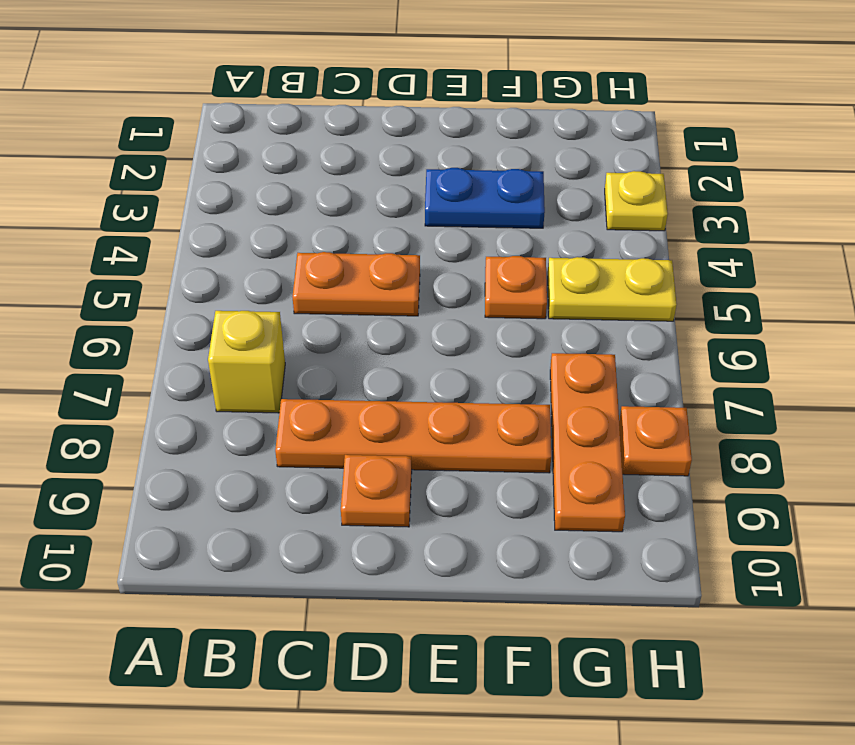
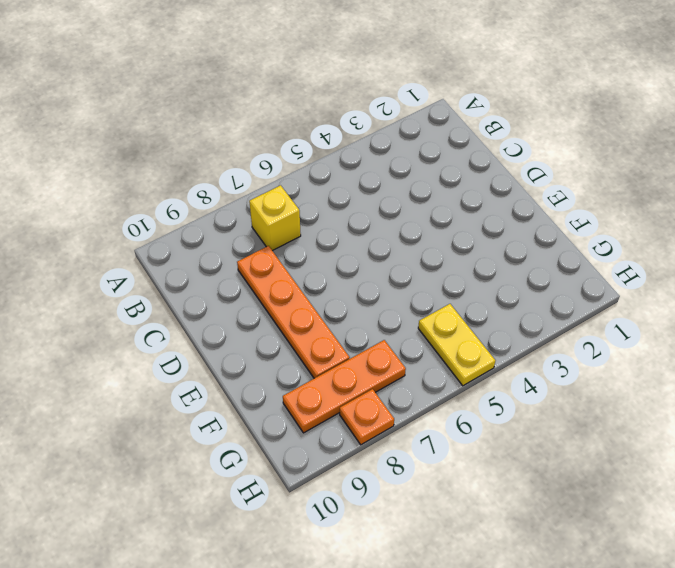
none -> orange 1x2 plate [293,252,420,316]
none -> orange 1x1 plate [341,455,412,527]

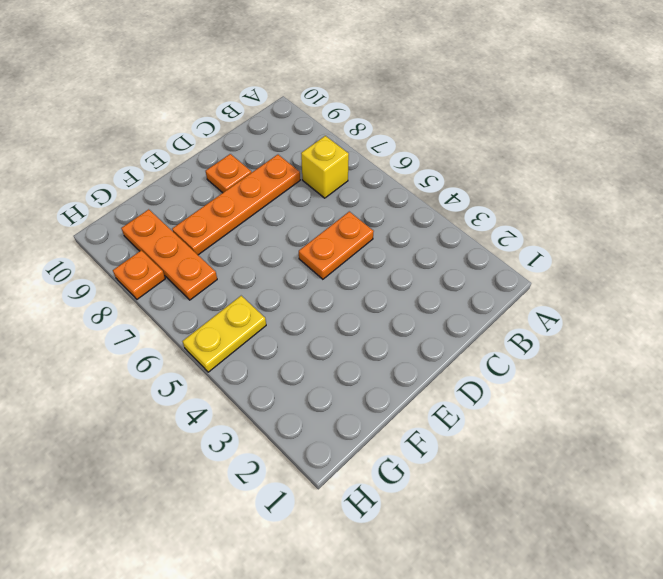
none -> blue 1x2 plate [425,168,545,228]
none -> orange 1x1 plate [485,256,547,319]

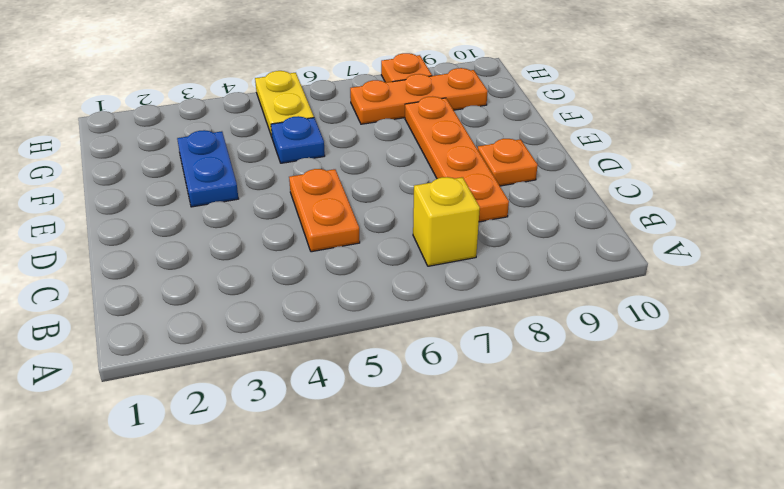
blue 1x1 plate [271,116,325,163] -> orange 1x1 plate [485,256,547,319]
none -> yellow 1x1 plate [605,171,668,231]

